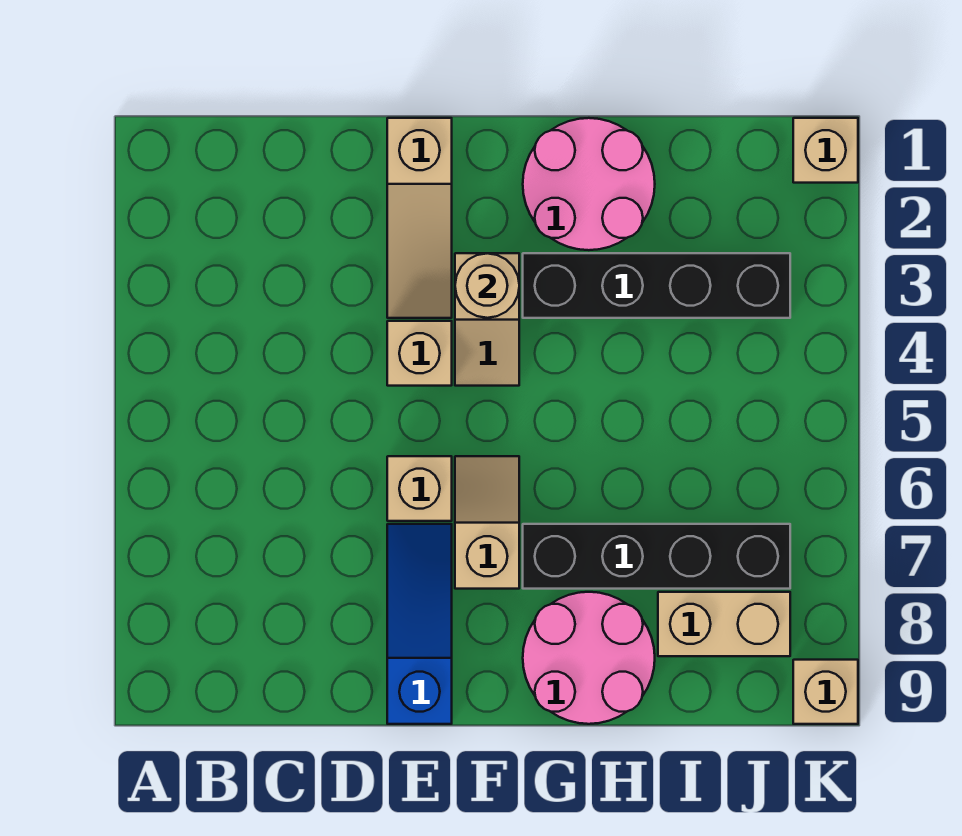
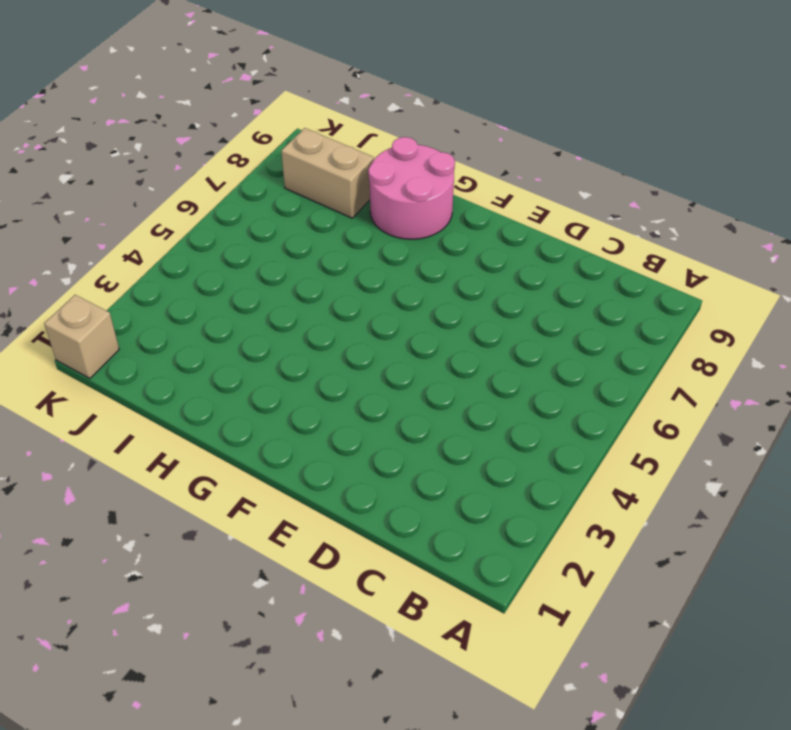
none -> tan 1x3 slope [387,118,452,318]
none -> tan 1x1 brick [387,321,452,386]
none -> tan 1x1 brick [387,456,452,521]

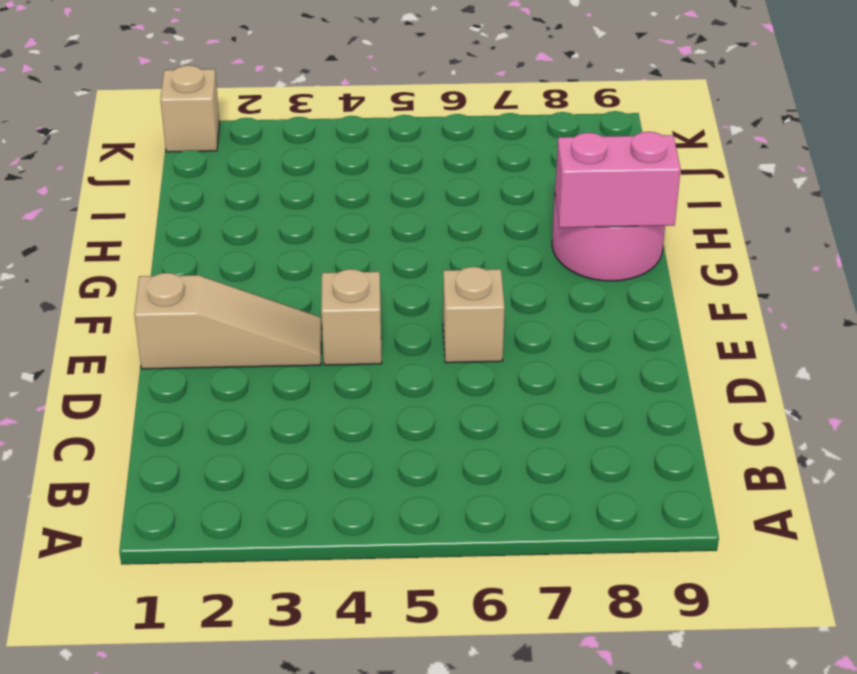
pink 1x2 brick [555,132,681,228] -> none
none -> blue 1x3 slope [387,524,452,724]
none -> tan 1x2 slope [455,253,519,386]
none -> tan 1x2 slope [455,456,519,589]

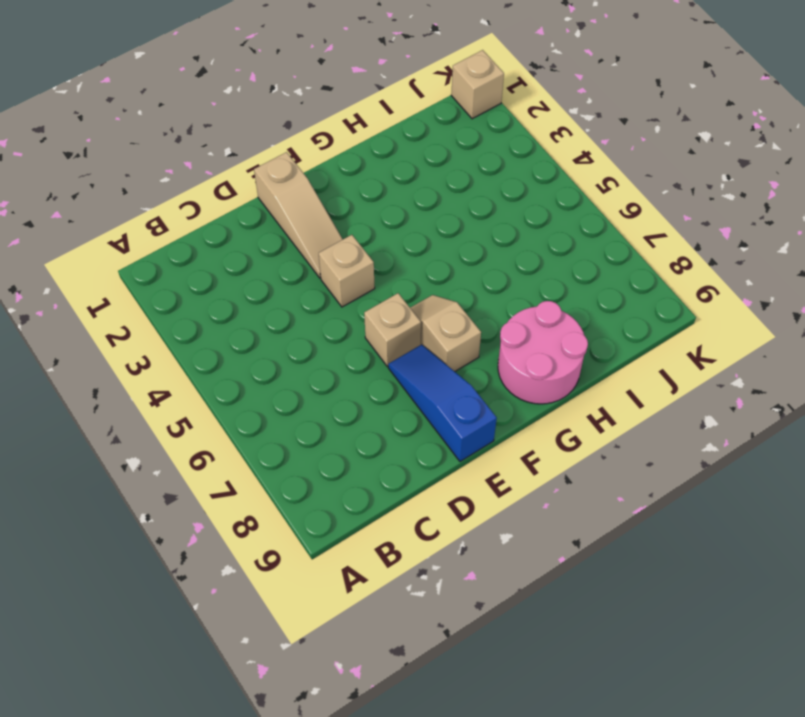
none -> tan 1x2 slope [455,253,519,386]
none -> pink 2x2 round brick [523,118,655,250]
none -> black 1x4 brick [523,253,790,318]

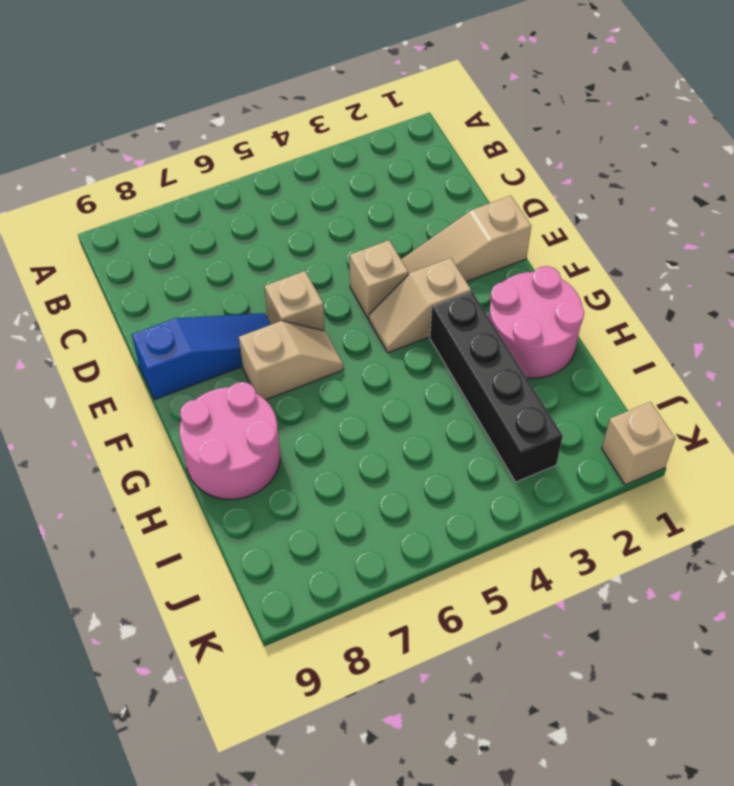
none -> black 1x4 brick [523,524,790,589]
none -> tan 1x2 brick [658,592,790,656]
none -> tan 1x1 brick [793,660,858,724]

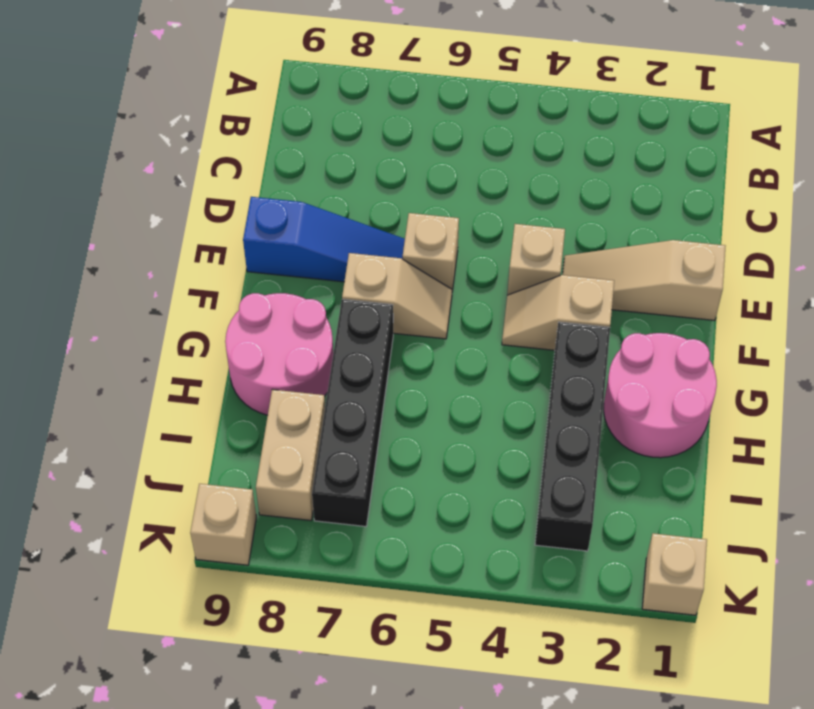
none -> tan 1x1 round brick [455,253,519,318]

